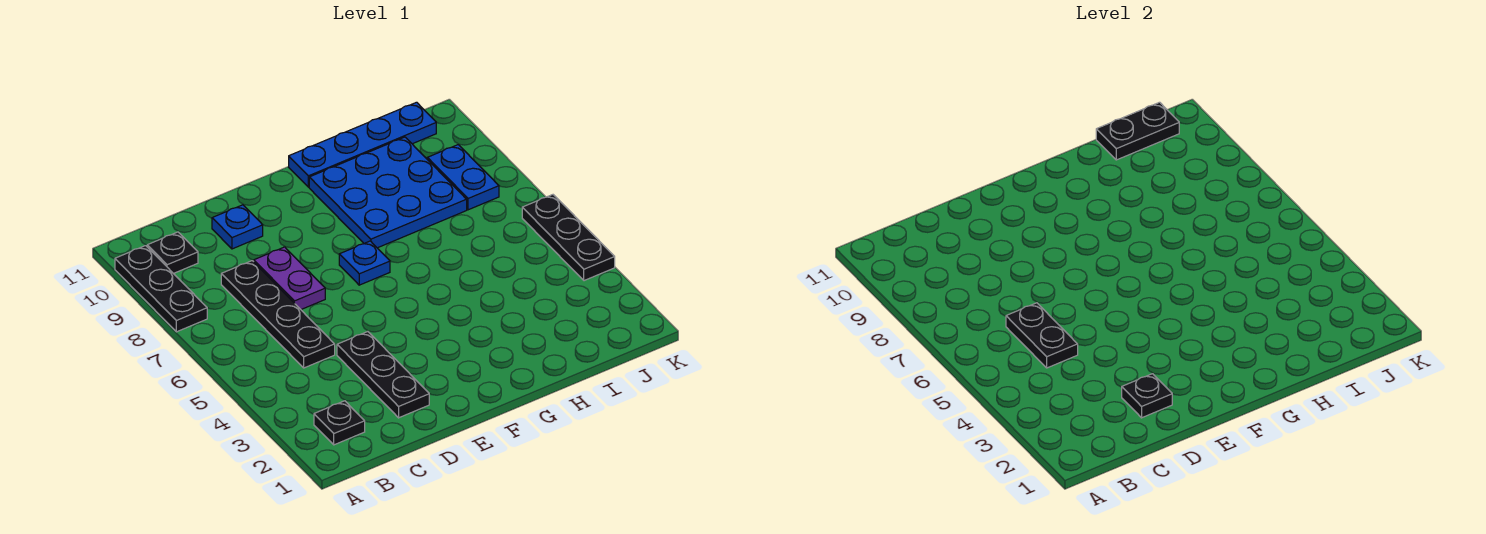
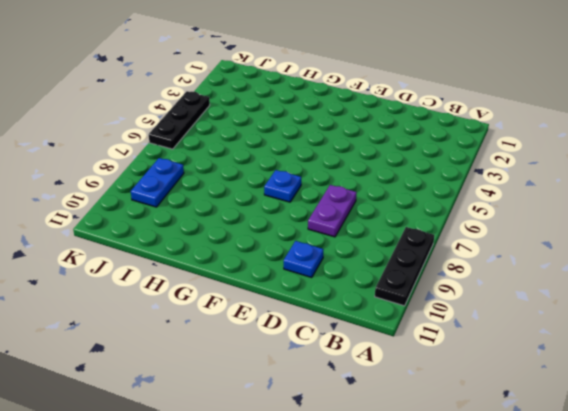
none -> black 1x1 plate [314,401,365,445]
none -> black 1x1 plate [147,232,198,274]
none -> black 1x4 plate [221,261,335,368]

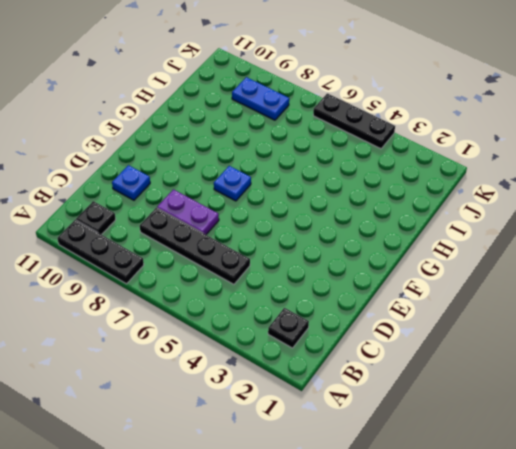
none -> black 1x3 plate [337,332,429,418]
none -> blue 3x3 plate [309,137,467,248]
none -> blue 1x4 plate [289,102,436,187]

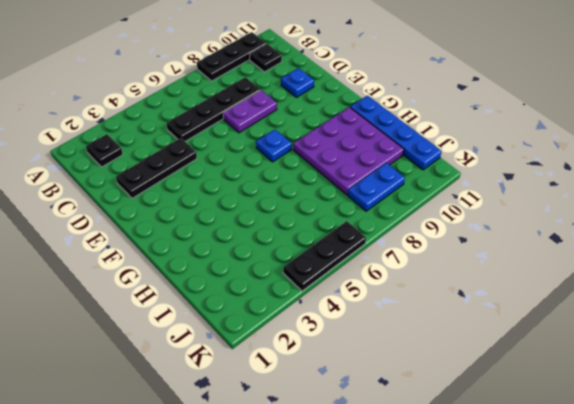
purple 3x3 plate [293,107,404,195] -> blue 3x3 plate [309,137,467,248]
none -> black 1x2 plate [1006,303,1078,368]
none -> black 1x1 plate [1122,374,1172,418]
none -> black 1x2 plate [1096,102,1179,160]

